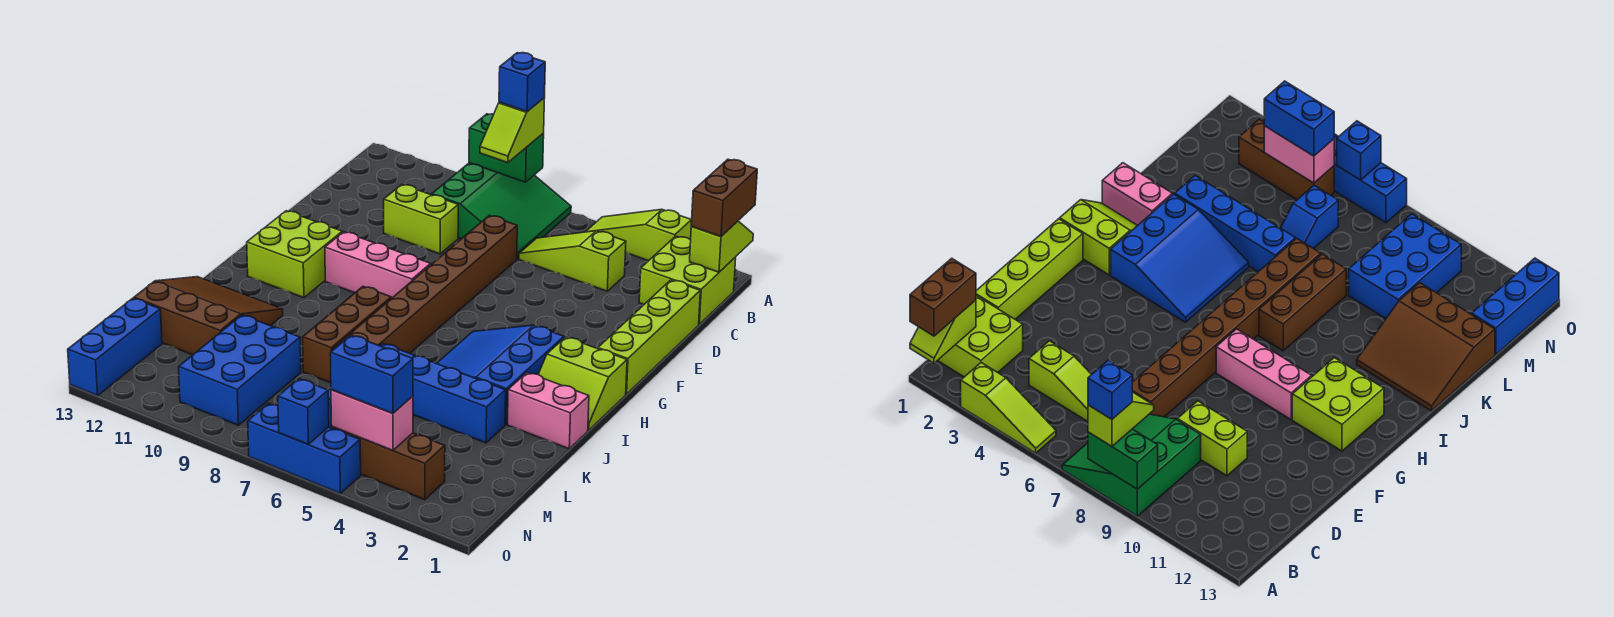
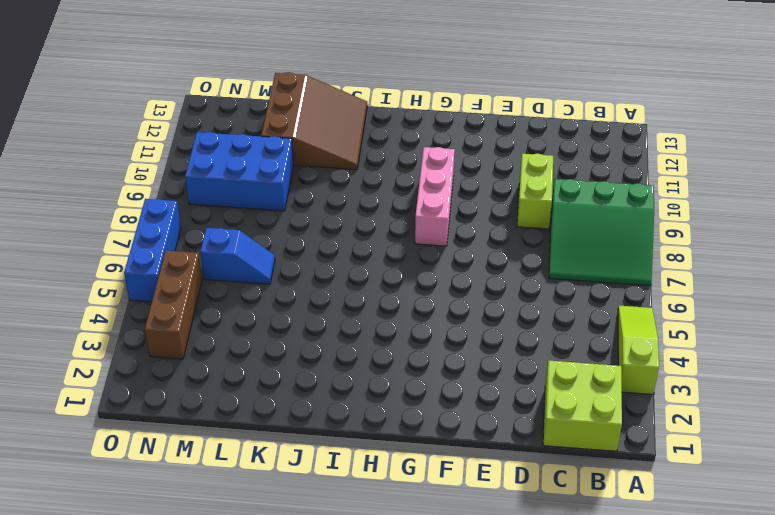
none -> lime 1x3 slope [519,231,626,291]
none -> lime 1x4 brick [598,280,700,394]
none -> brown 1x8 brick [333,215,517,353]

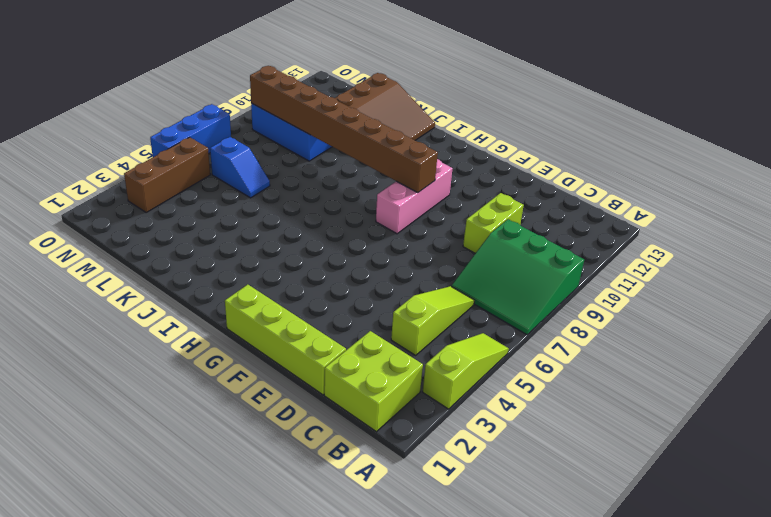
brown 1x8 brick [250,66,438,193] -> brown 1x8 brick moved to [333,215,517,353]
none -> lime 2x2 brick [247,211,342,298]
none -> lime 2x2 slope [538,337,627,430]
none -> blue 3x3 slope [437,325,564,425]

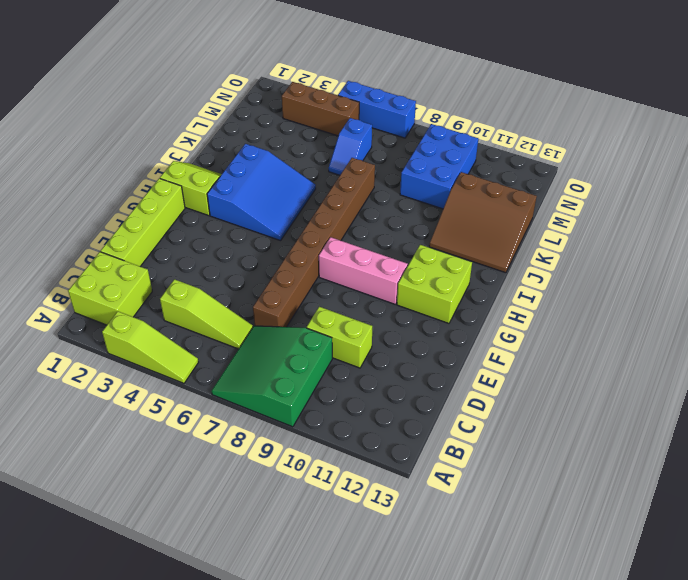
none -> brown 1x3 brick [303,286,391,383]
none -> pink 1x2 brick [508,372,589,449]
none -> blue 1x4 brick [380,343,506,443]

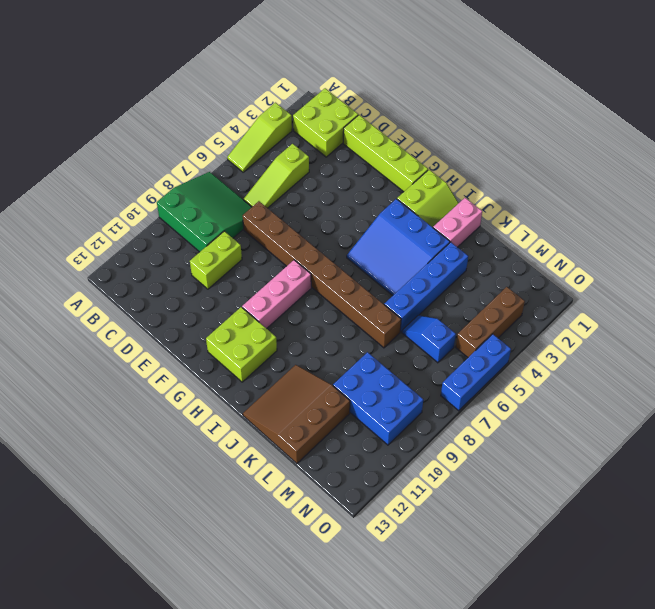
none -> brown 1x3 brick [303,286,391,383]
none -> blue 1x3 brick [68,298,162,396]
none -> lime 1x2 slope [690,221,753,272]

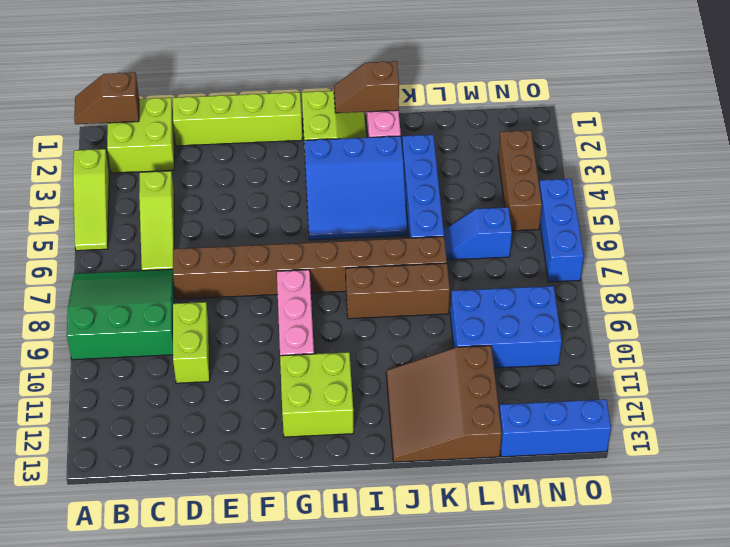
brown 1x2 slope [74,72,139,124] -> lime 1x2 slope [690,221,753,272]
brown 1x2 slope [334,61,399,113] -> none
none -> green 1x2 brick [469,114,544,182]
none -> pink 1x2 brick [331,390,413,451]
none -> blue 1x1 brick [278,379,329,444]

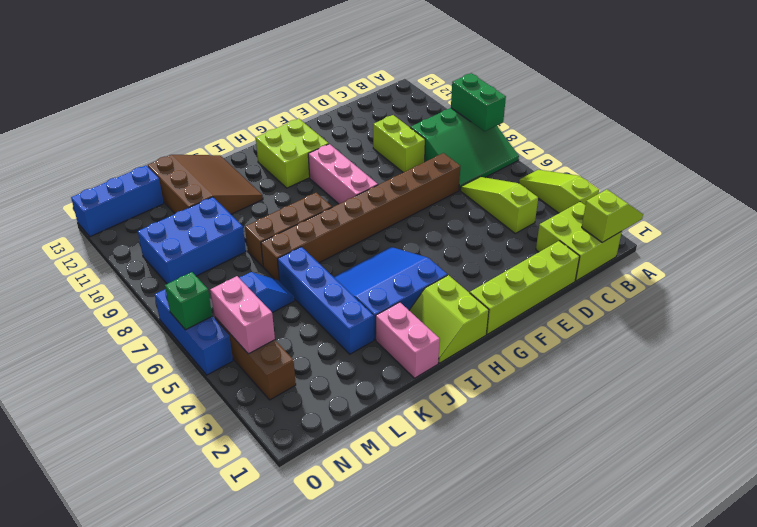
green 1x1 brick [165,272,212,330] -> blue 1x1 brick [278,379,329,444]
none -> brown 1x2 brick [691,159,757,237]
none -> lime 1x2 slope [480,98,544,163]
none -> blue 1x2 brick [330,335,413,413]

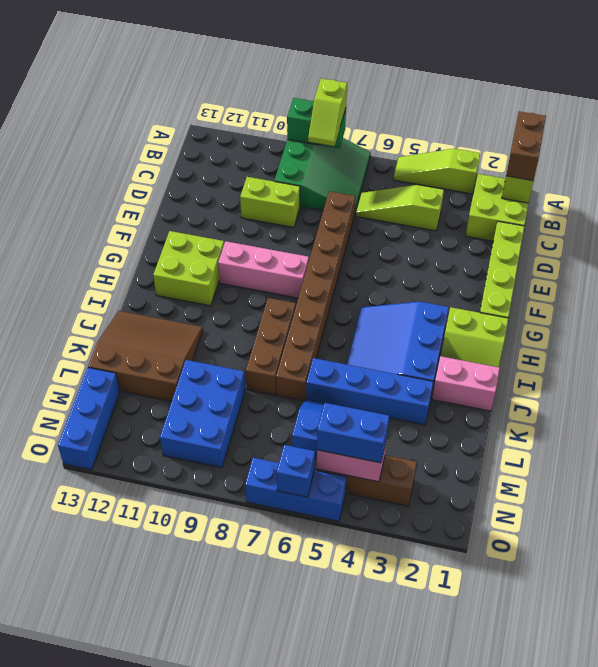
none -> blue 1x1 brick [499,53,545,112]

